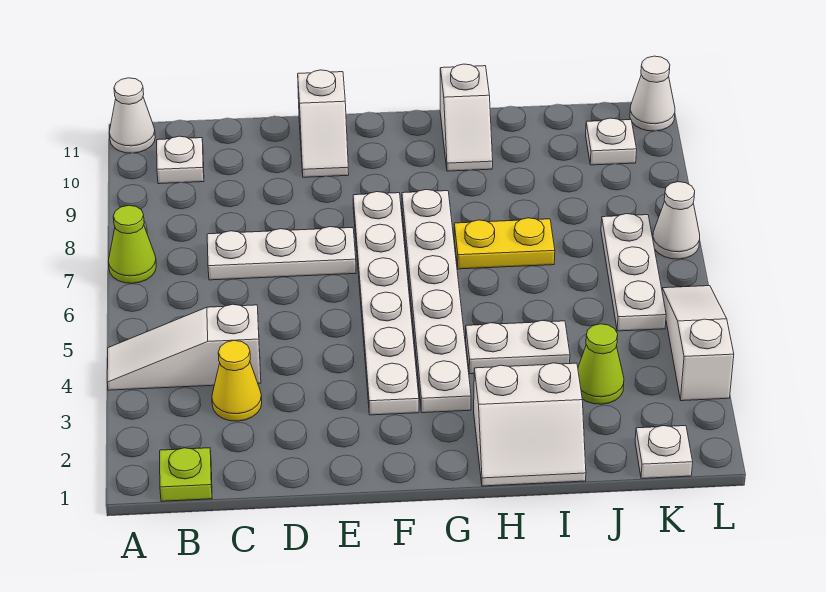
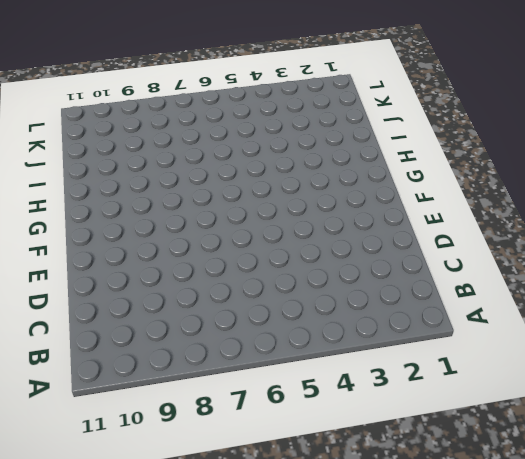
none -> white 1x3 slope [107,304,261,390]
none -> lime 1x1 cone [108,205,156,283]
none -> white 1x1 cone [109,78,155,153]

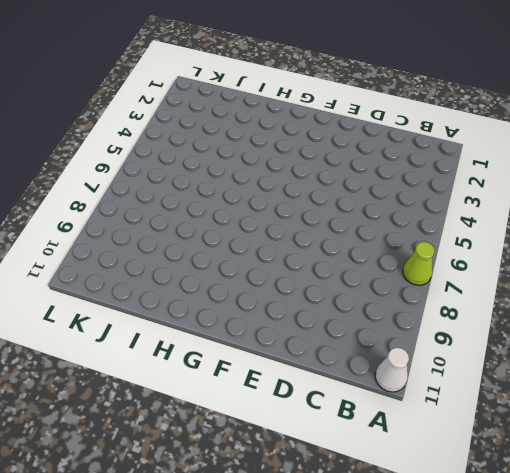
none -> white 1x3 slope [107,304,261,390]
none -> lime 1x1 plate [160,448,212,501]
none -> white 1x1 plate [157,136,204,184]

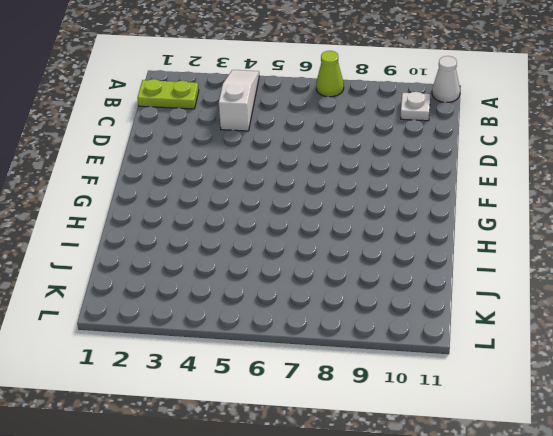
lime 1x2 plate [138,79,199,109] -> lime 1x1 plate [160,448,212,501]
none -> yellow 1x1 cone [212,340,262,421]
none -> white 1x3 plate [207,227,356,280]
none -> white 1x2 slope [298,70,349,177]

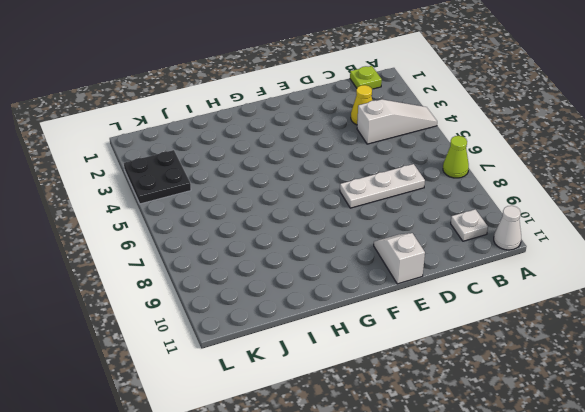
black 2x2 plate [124,150,191,204] -> white 1x3 slope [662,286,734,401]
none -> white 1x6 plate [353,192,419,415]
none -> white 1x6 plate [402,190,471,413]
none -> white 2x2 slope [474,363,586,486]

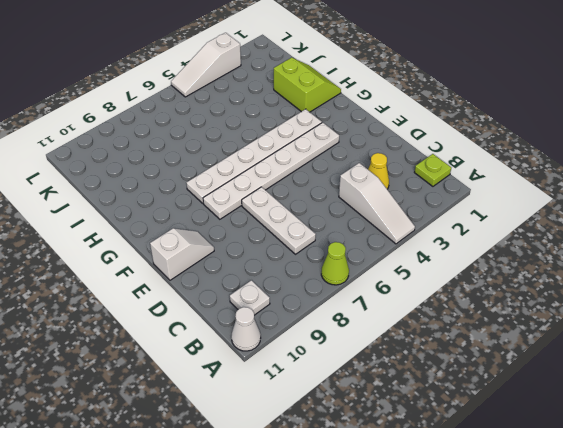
lime 2x2 slope [274,58,341,112] -> white 2x2 slope [474,363,586,486]
none -> white 1x2 plate [466,320,570,374]
none -> yellow 1x2 plate [454,218,555,269]
none -> white 1x2 slope [440,64,493,171]

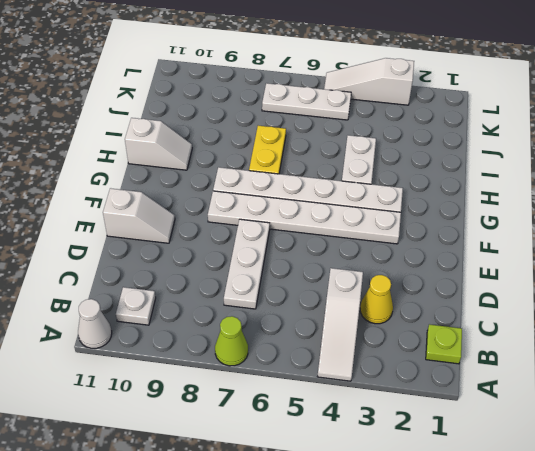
none -> white 2x2 slope [474,363,586,486]
none -> lime 1x1 cone [578,324,624,404]
none -> white 1x1 plate [635,426,693,479]

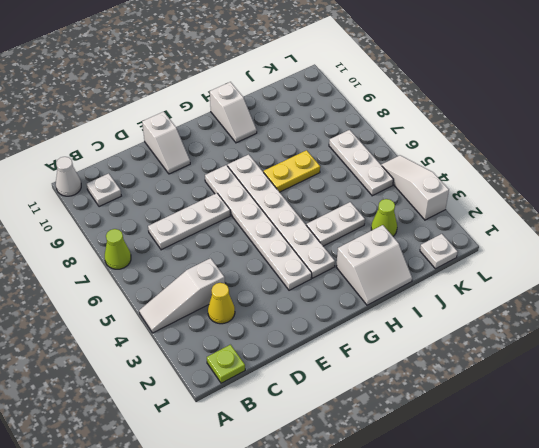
none -> white 1x1 plate [586,118,637,165]
none -> white 1x1 cone [653,182,700,259]
none -> white 1x1 cone [630,56,675,131]

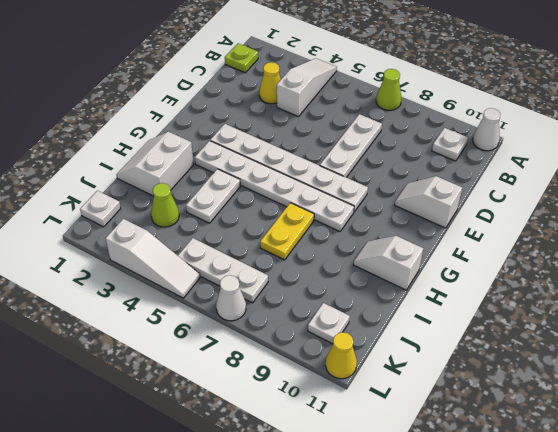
yellow 1x1 cone [326,332,357,379] -> white 1x1 cone [630,56,675,131]

